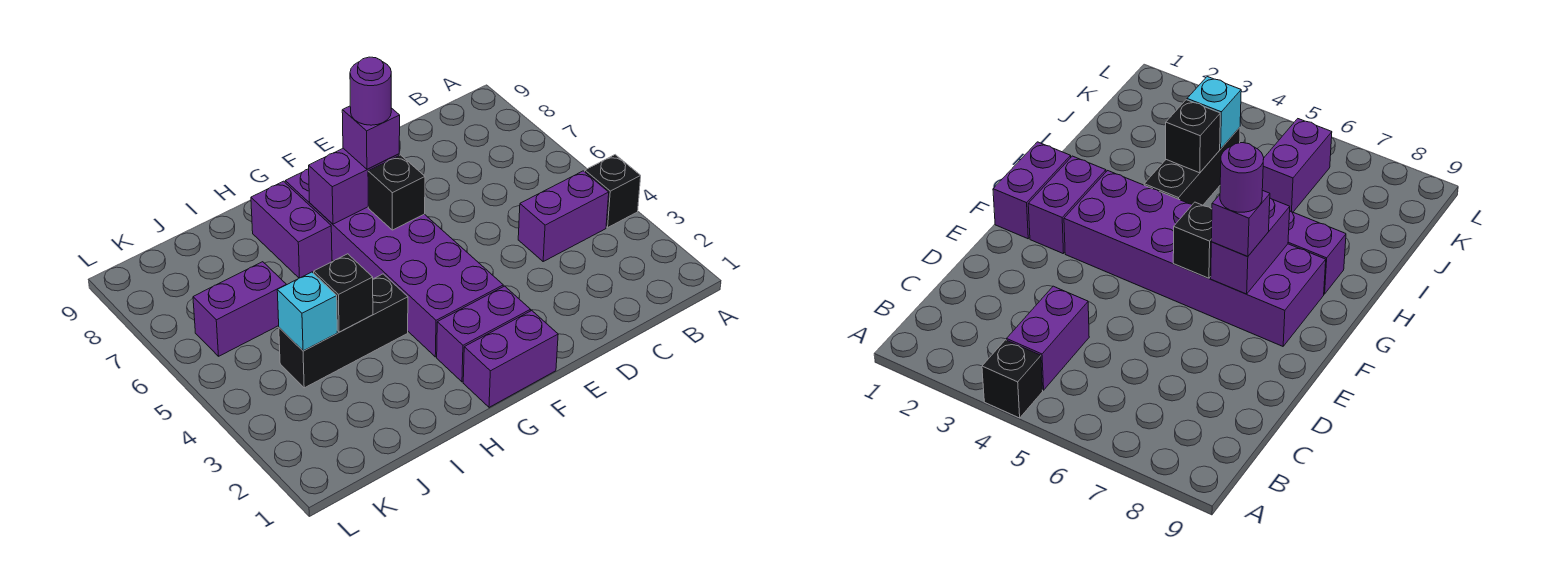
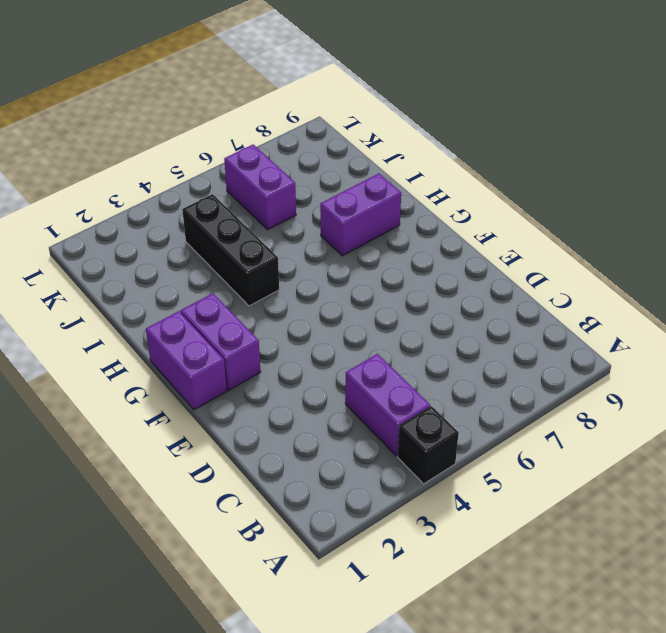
none -> purple 2x6 brick [285,169,503,357]
none -> black 1x1 brick [368,155,425,230]
none -> purple 1x2 brick [309,148,399,224]

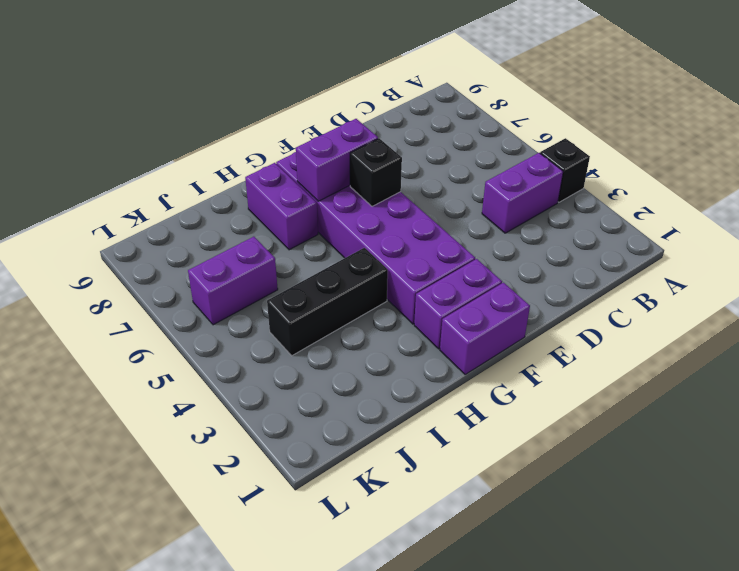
none -> black 1x1 brick [314,254,373,332]
none -> cyan 1x1 brick [277,272,337,351]
none -> purple 1x1 brick [342,106,400,169]

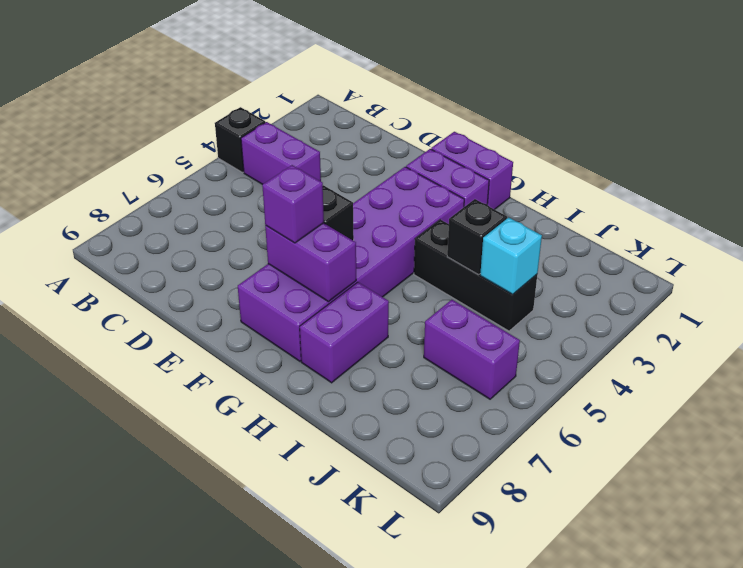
none -> purple 1x1 round brick [350,57,391,125]

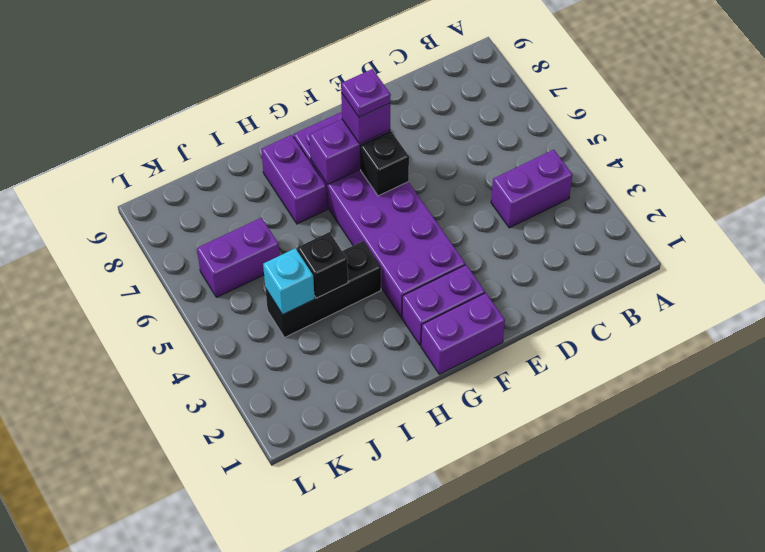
purple 1x1 plate [341,69,391,117] -> purple 1x1 round brick [350,57,391,125]
none -> black 1x1 brick [585,155,641,227]

